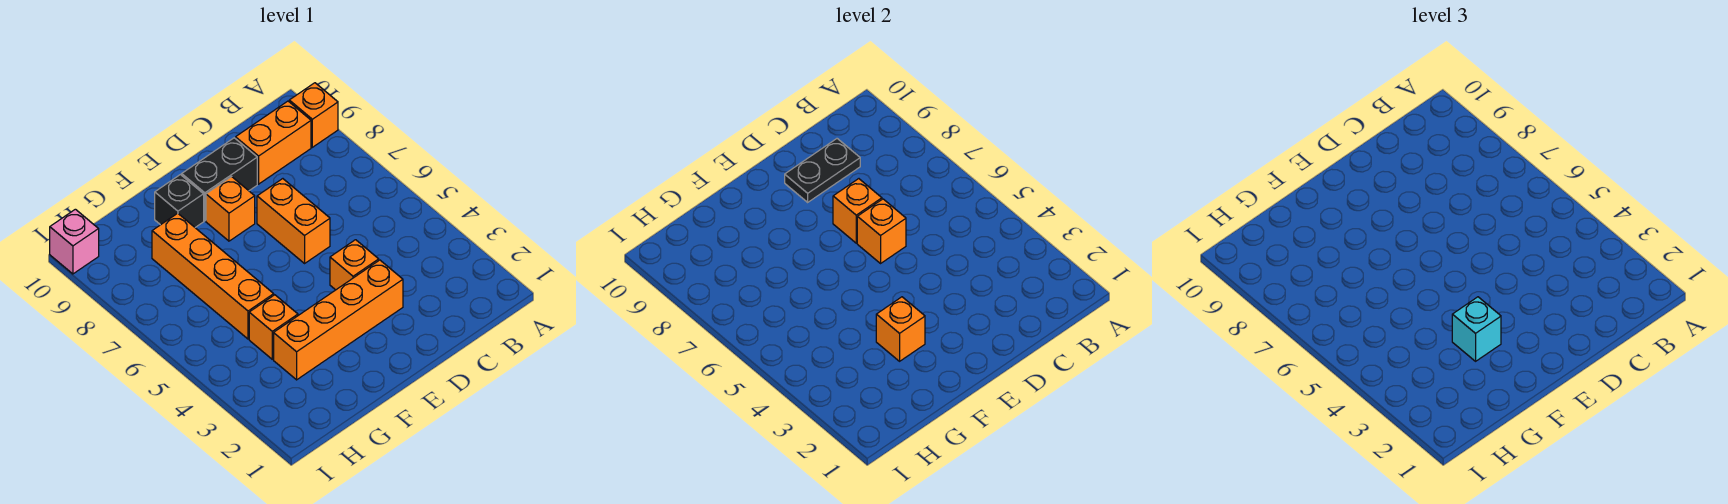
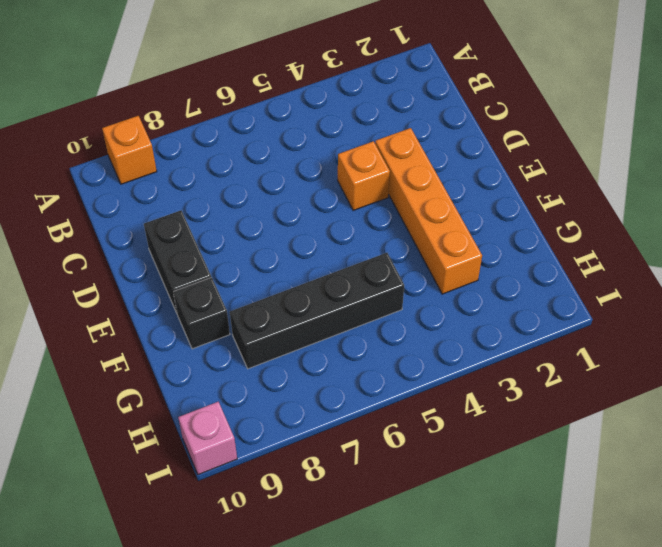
black 1x4 brick [230,253,404,369] -> orange 1x4 brick [152,213,274,339]
none -> orange 1x2 brick [236,101,311,184]
none -> orange 1x2 brick [257,179,330,263]
none -> orange 1x1 brick [206,177,255,241]

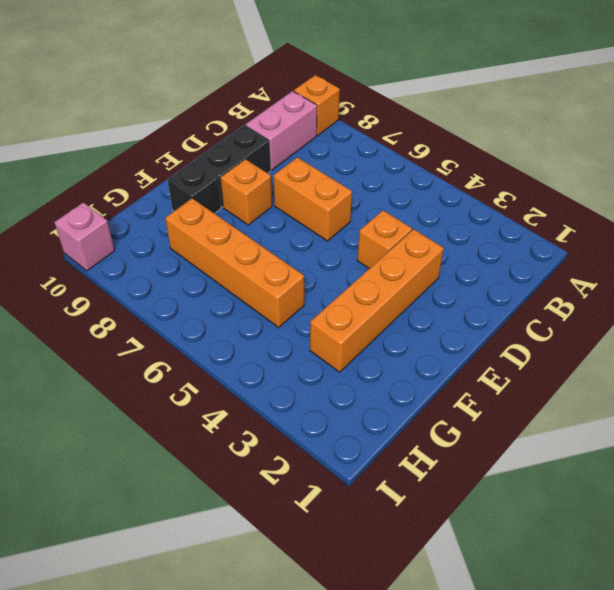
pink 1x2 brick [246,91,317,170] -> orange 1x2 brick [236,101,311,184]
none -> orange 1x1 brick [249,295,298,359]
none -> black 1x2 plate [785,139,860,202]
none -> orange 1x1 brick [857,199,906,263]

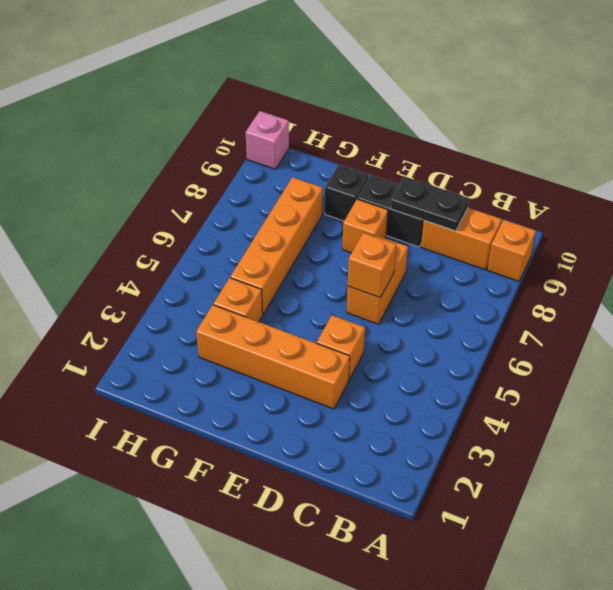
none -> orange 1x1 brick [833,179,882,243]
none -> orange 1x1 brick [876,297,925,361]
none -> cyan 1x1 brick [1452,297,1501,361]

